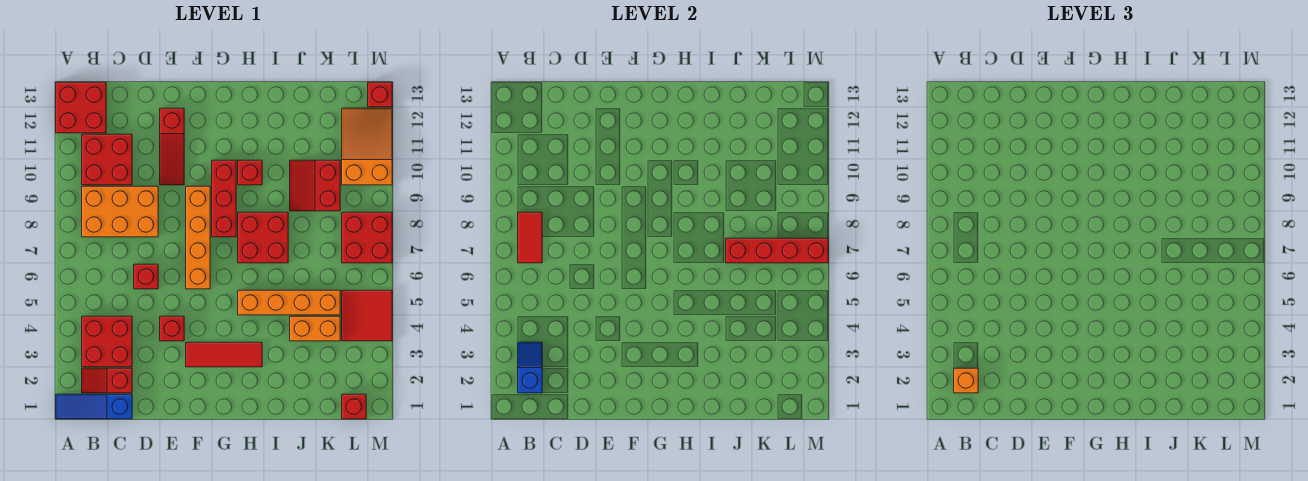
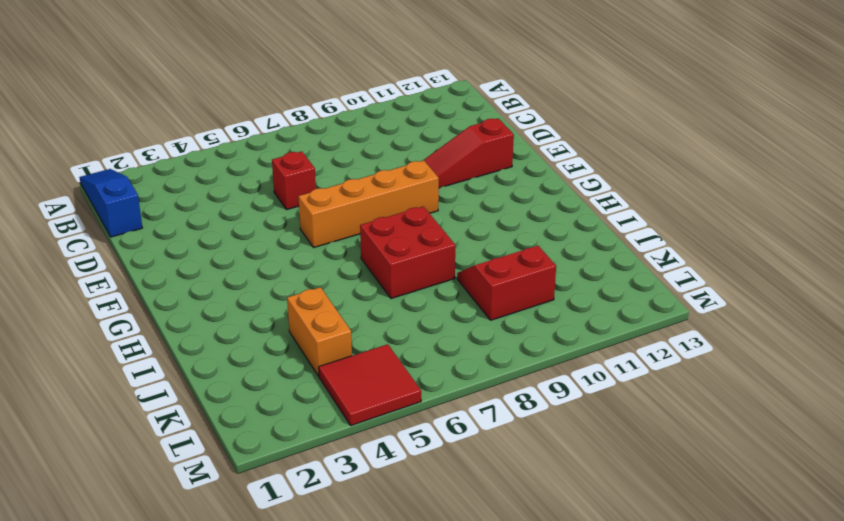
none -> red 2x2 brick [56,82,106,133]
none -> red 1x2 slope [82,368,132,393]
none -> red 2x2 brick [82,316,132,367]

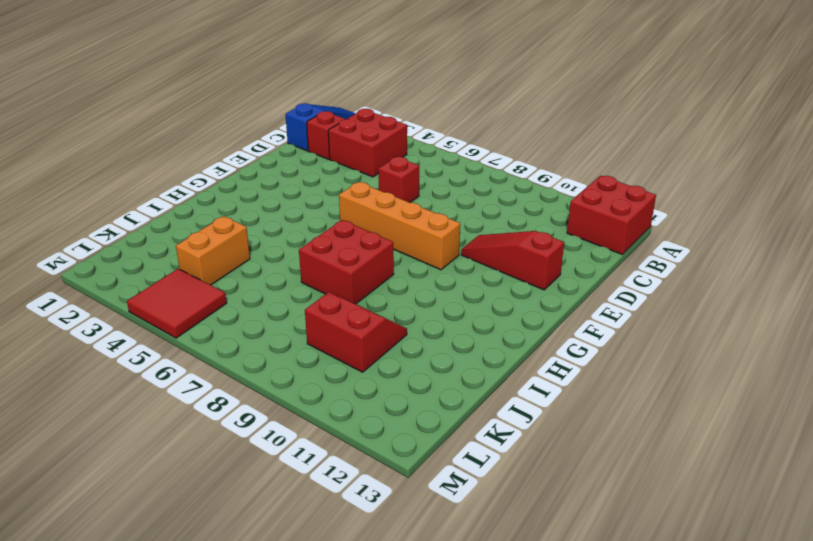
none -> orange 2x3 brick [82,186,158,237]
none -> red 2x2 brick [82,134,132,185]
none -> red 1x1 brick [160,316,184,341]

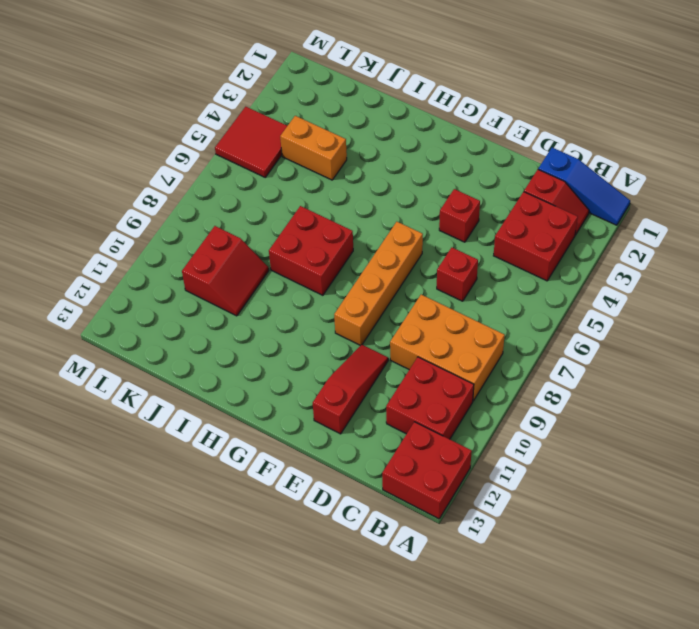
none -> red 1x3 tile [186,342,262,367]
none -> red 1x3 brick [212,160,236,237]
none -> orange 1x4 brick [238,290,340,315]

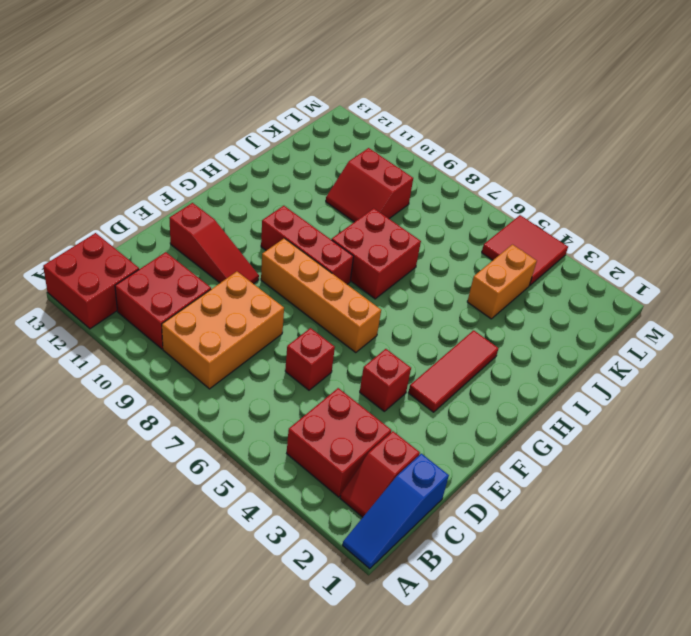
none -> orange 1x4 brick [238,290,340,315]
none -> red 1x1 brick [238,160,262,185]
none -> red 1x1 brick [342,394,366,419]

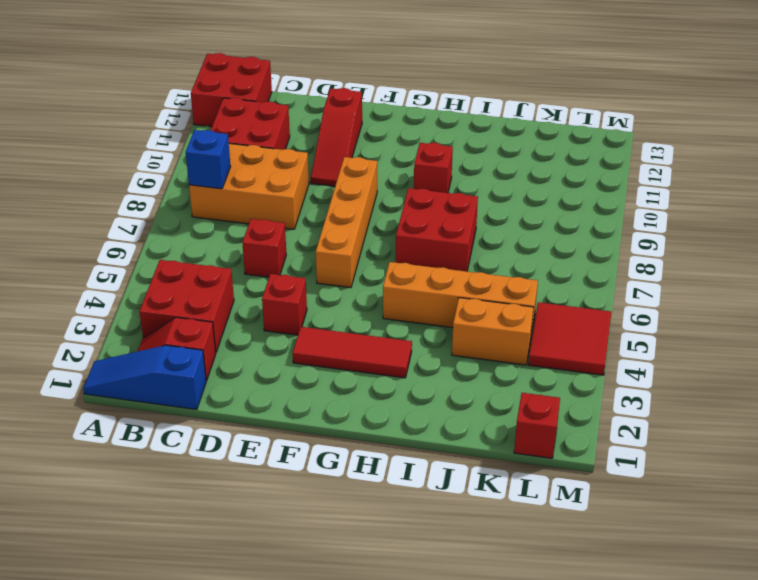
blue 1x1 brick [186,130,231,189] -> red 1x2 tile [518,212,542,263]
none -> red 1x3 brick [212,160,236,237]
none -> red 2x2 slope [290,160,340,211]
none -> red 2x2 brick [342,212,392,263]

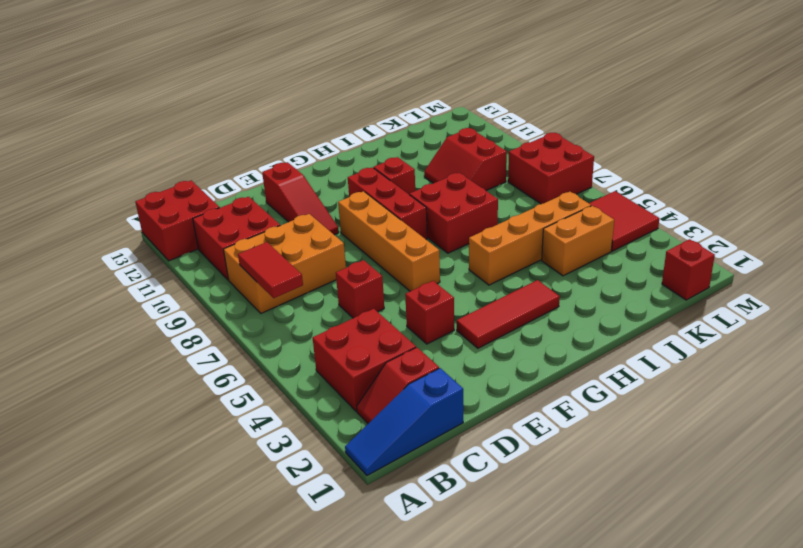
none -> orange 2x3 slope [342,108,392,185]
none -> red 1x1 brick [368,82,392,107]
none -> blue 1x2 slope [518,342,542,393]

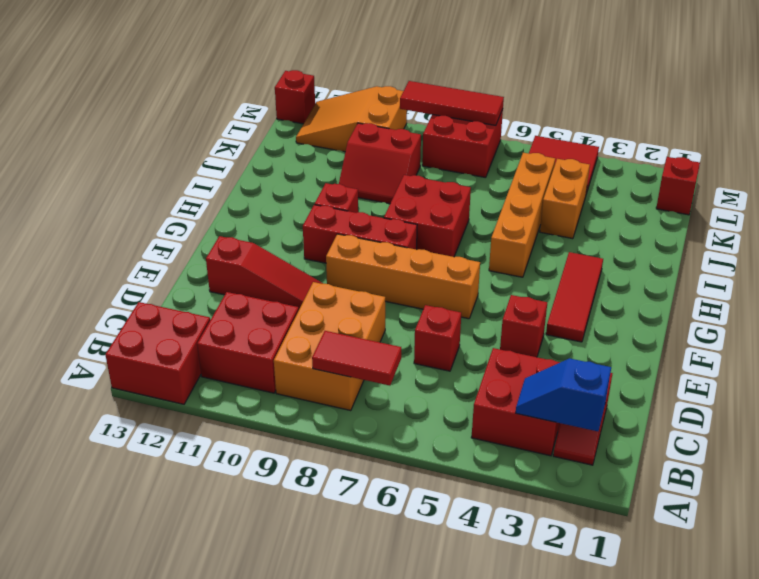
red 1x3 tile [400,81,504,125] -> red 1x4 brick [726,238,828,263]
none -> blue 1x3 slope [56,394,132,419]
none -> orange 1x1 brick [954,368,978,393]

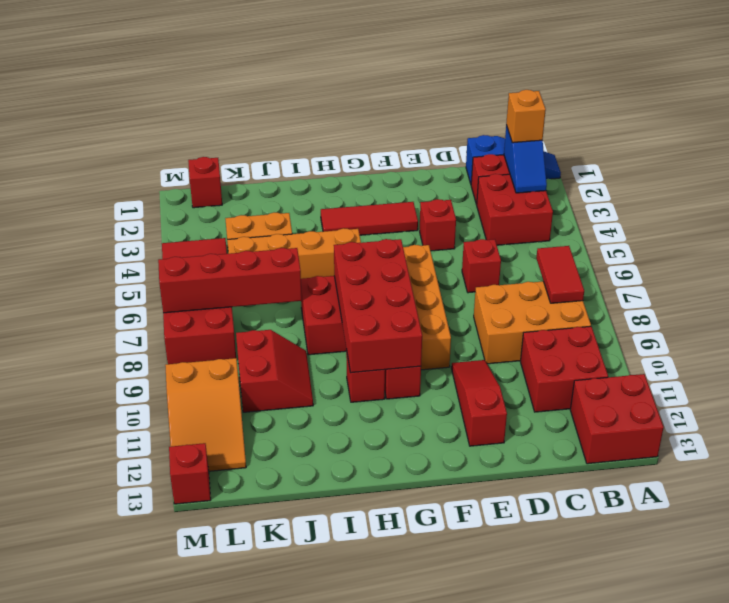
red 2x4 brick [334,239,422,373] -> none

